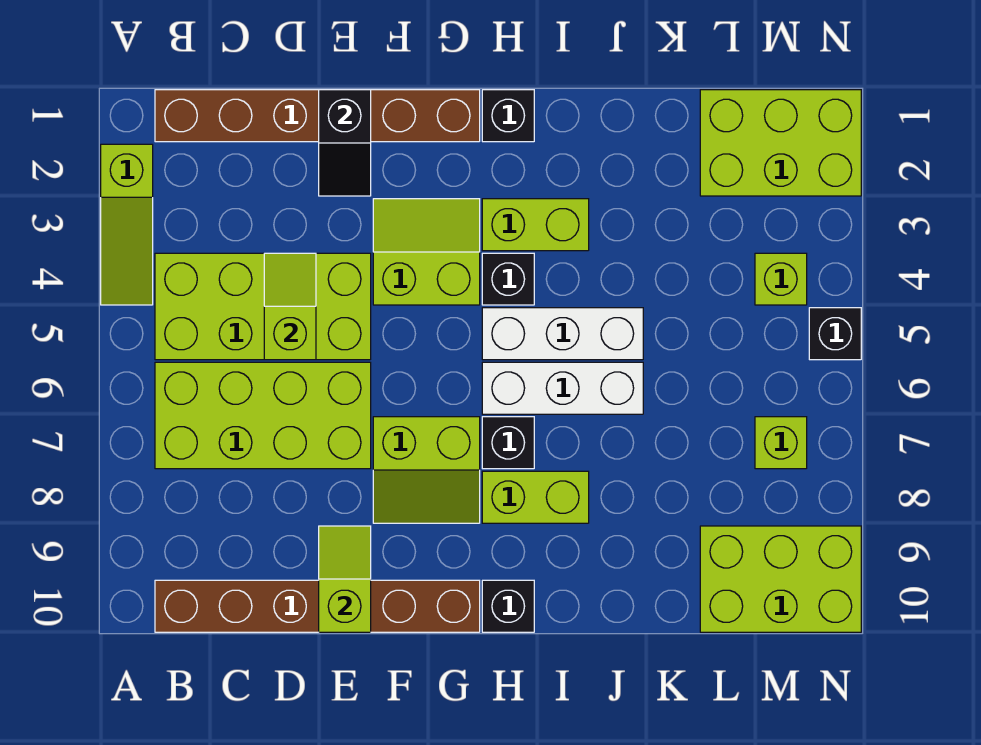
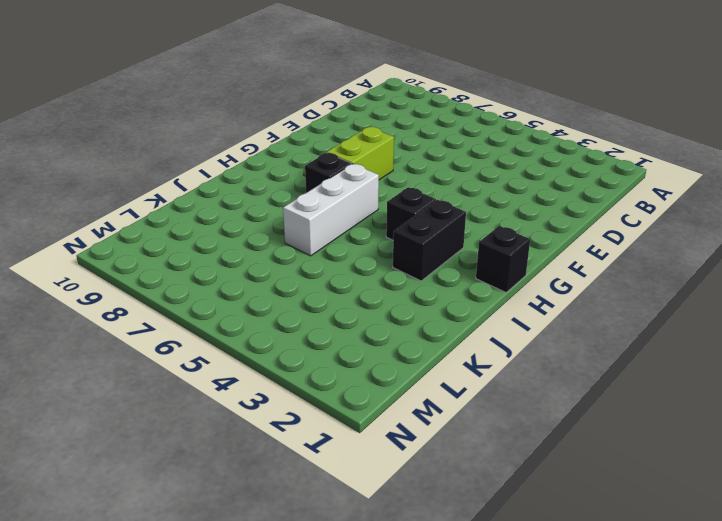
black 1x2 brick [393,200,466,281] -> lime 1x2 brick [482,199,589,251]
none -> lime 1x3 slope [101,144,153,305]
none -> brown 1x6 brick [155,90,480,142]
none -> lime 2x4 brick [155,253,371,360]

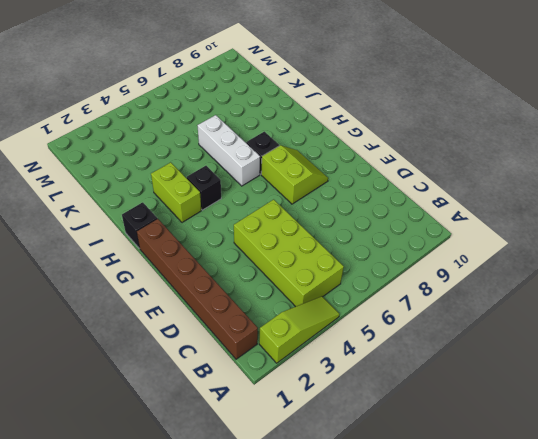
none -> lime 2x4 brick [155,362,371,469]
none -> brown 1x6 brick [155,580,480,632]
none -> lime 2x2 slope [373,199,480,305]

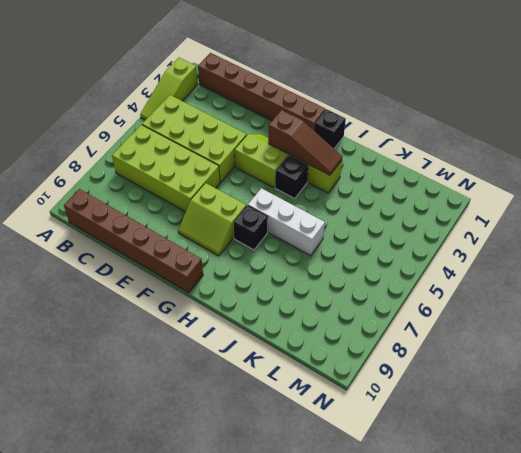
brown 1x3 slope [268,110,342,175] -> none
none -> white 1x3 brick [482,308,643,360]
none -> lime 1x2 brick [482,471,589,523]
none -> black 1x1 brick [482,580,534,632]

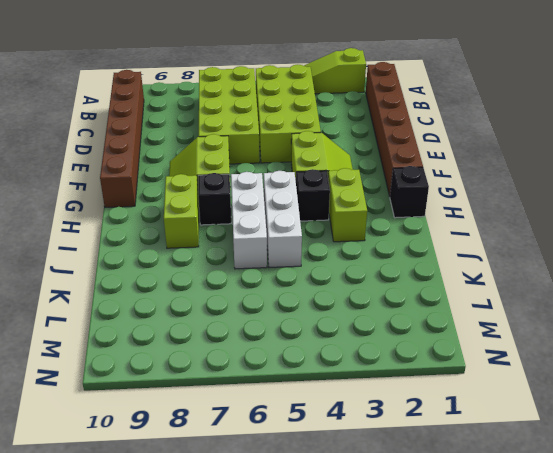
none -> black 1x1 brick [482,580,534,632]
none -> lime 2x3 brick [700,90,861,196]
none -> lime 2x3 brick [700,526,861,632]

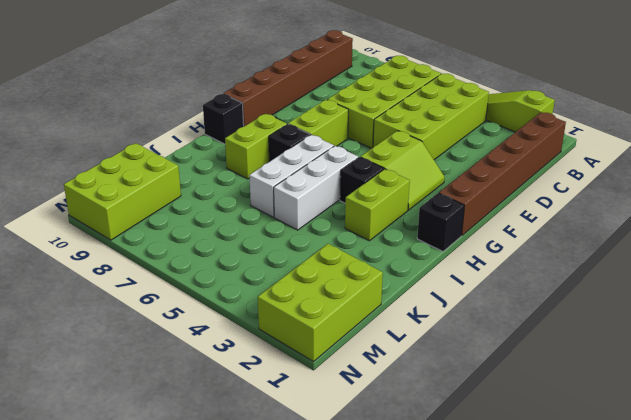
none -> lime 1x1 brick [755,253,807,305]
none -> lime 1x1 brick [755,417,807,469]
none -> black 1x1 brick [809,308,861,360]

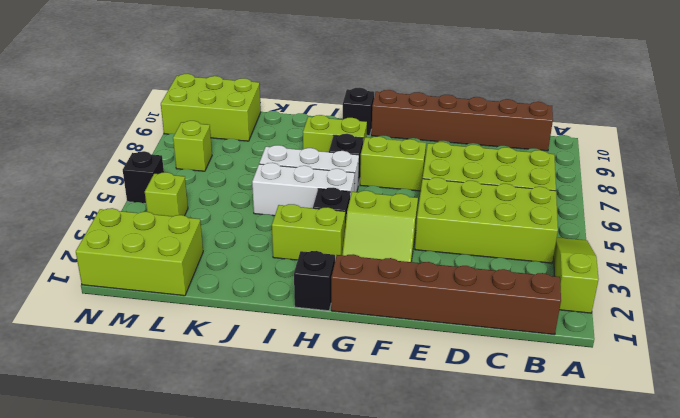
none -> lime 1x2 slope [264,253,316,360]
none -> black 1x2 slope [319,90,371,196]
none -> lime 1x2 slope [319,526,371,632]

